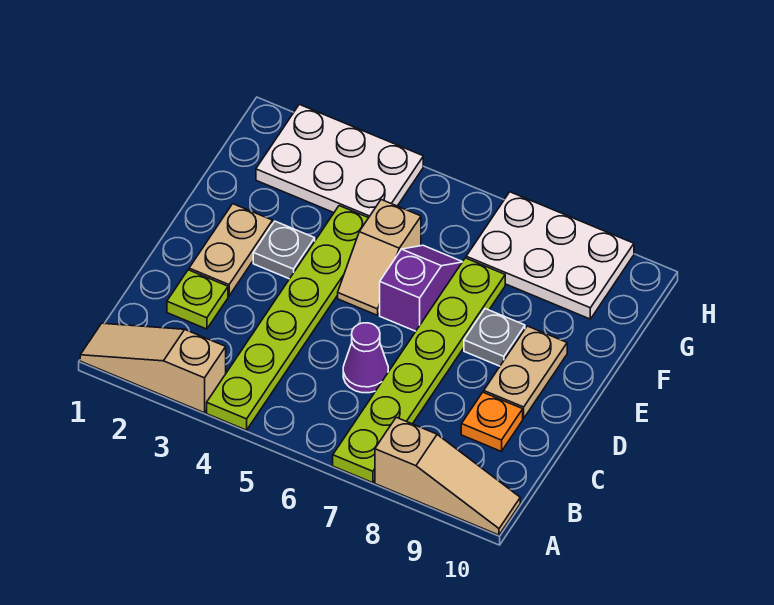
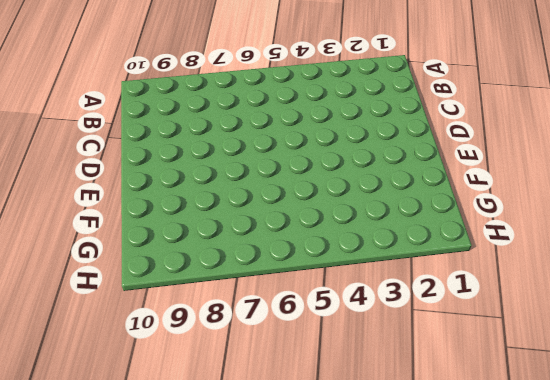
none -> tan 1x3 slope [80,323,226,413]
none -> lime 1x6 plate [207,206,368,430]
none -> lime 1x6 plate [333,258,505,483]

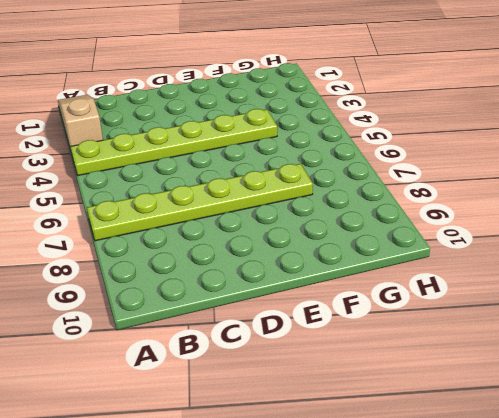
none -> tan 1x3 slope [375,417,520,535]
none -> lime 1x1 plate [167,270,228,329]
none -> purple 1x1 cone [343,323,388,393]

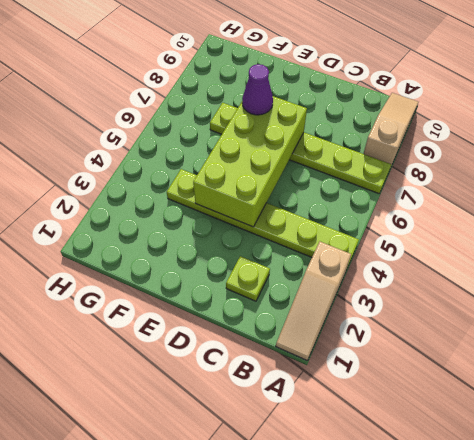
lime 2x4 brick [193,96,307,227] -> none
purple 1x1 cone [242,64,273,115] -> purple 1x1 cone moved to [343,323,388,393]
none -> orange 1x1 plate [461,392,523,451]
none -> tan 1x2 plate [189,204,273,296]
none -> tan 1x2 plate [484,326,567,418]

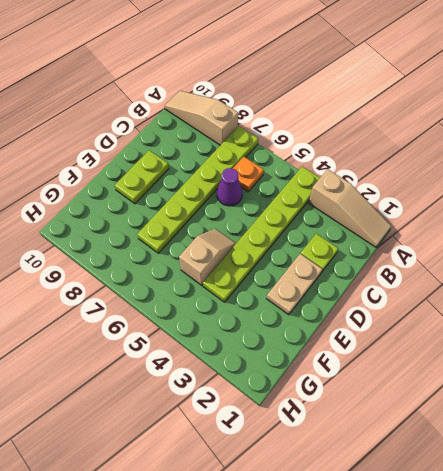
orange 1x1 plate [233,156,264,192] -> orange 1x1 plate moved to [461,392,523,451]
lime 1x2 plate [115,150,169,204] -> tan 1x2 plate [484,326,567,418]
none -> grey 1x1 plate [253,221,315,279]
none -> purple 1x2 slope [380,245,462,331]
none -> grey 1x1 plate [464,309,525,366]

